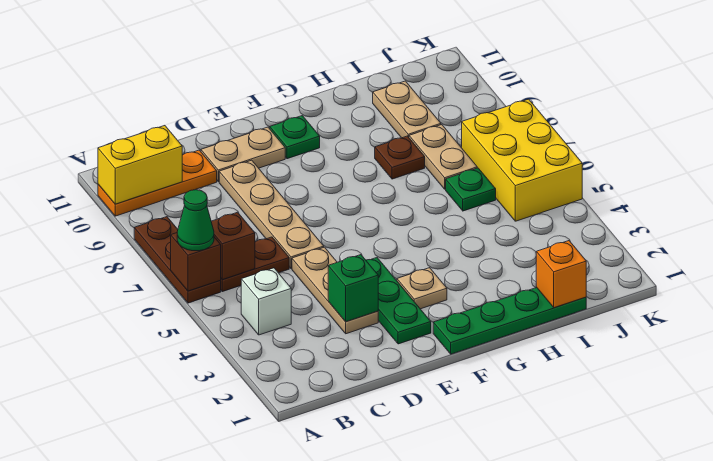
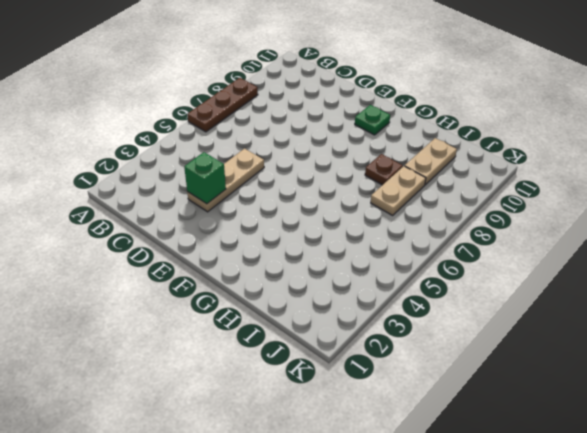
none -> orange 1x3 plate [98,150,217,216]
none -> white 1x1 brick [241,268,291,335]
none -> brown 1x2 plate [220,237,289,292]

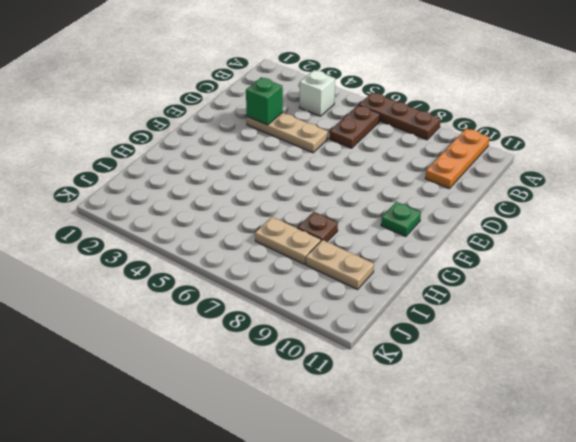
none -> tan 1x4 plate [219,160,324,269]
none -> tan 1x2 plate [201,127,285,182]
none -> green 1x3 plate [366,258,431,344]

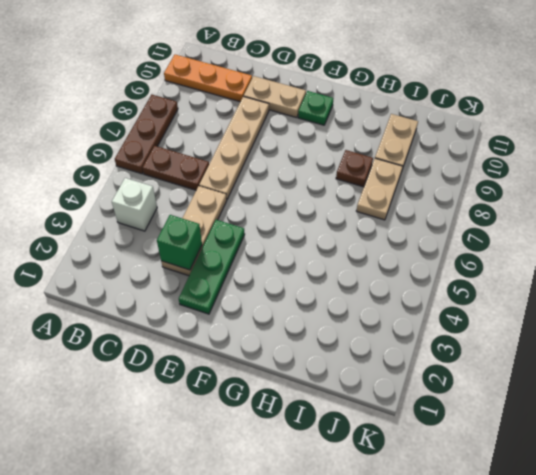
none -> green 1x4 plate [433,287,586,354]
none -> tan 1x1 plate [397,268,447,309]
none -> green 1x1 plate [446,168,496,211]

